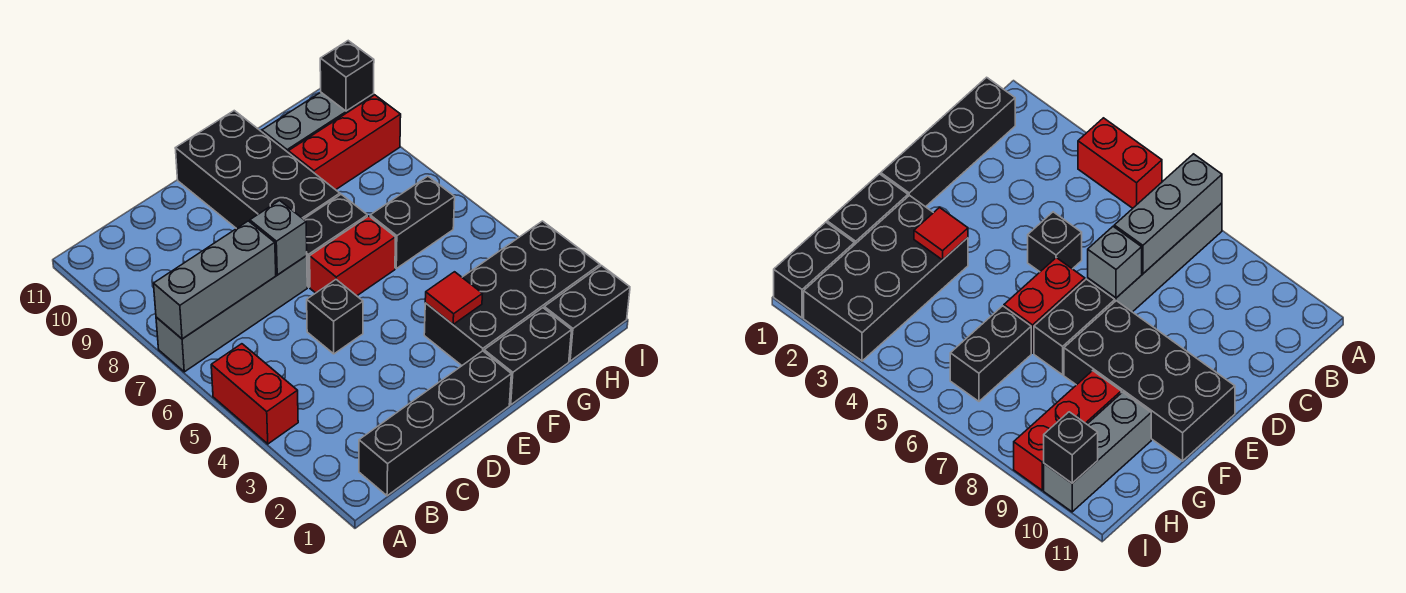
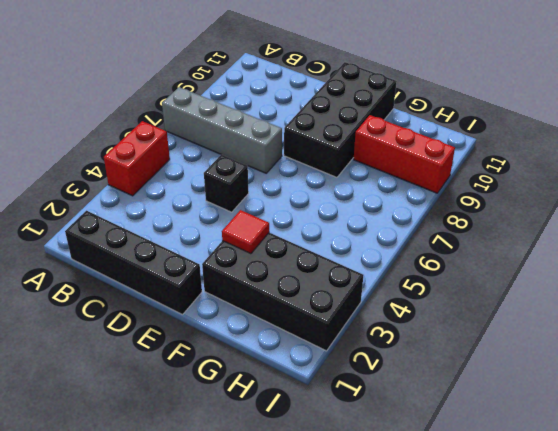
none -> red 1x2 brick [310,216,395,296]
none -> black 1x2 brick [304,194,367,287]
none -> black 1x2 brick [484,308,572,405]

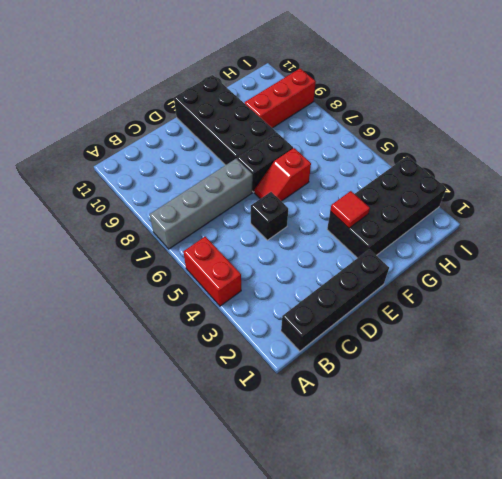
red 1x2 slope [254,148,311,201] -> red 1x2 brick [310,216,395,296]
none -> black 1x2 brick [484,308,572,405]
none -> black 1x2 brick [370,176,455,268]
none -> grey 1x3 brick [262,92,374,152]

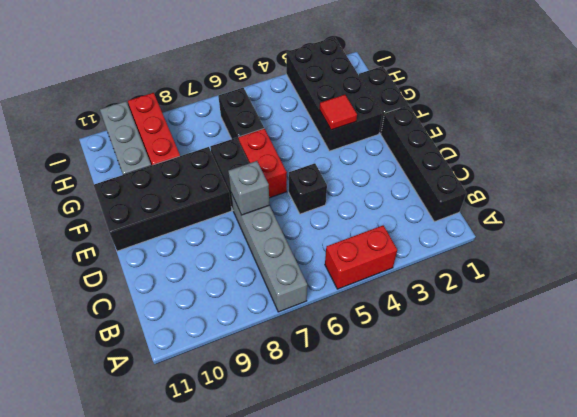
none -> black 1x2 brick [544,266,630,361]
none -> grey 1x3 brick [154,221,276,339]
none -> black 1x1 brick [320,41,374,111]

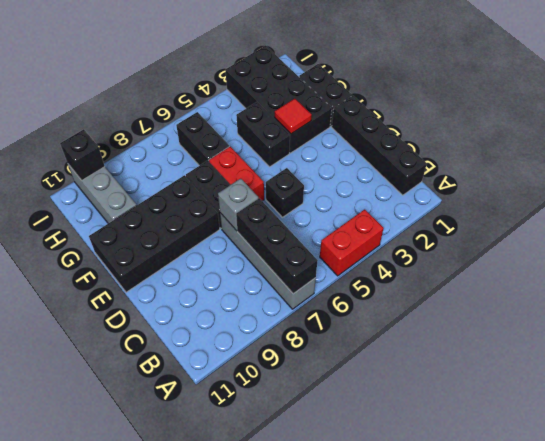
black 1x3 brick [236,198,318,294] -> grey 1x3 brick [154,221,276,339]
black 1x2 brick [236,102,290,167] -> black 1x2 brick moved to [544,266,630,361]
none -> red 1x3 brick [288,95,401,190]

